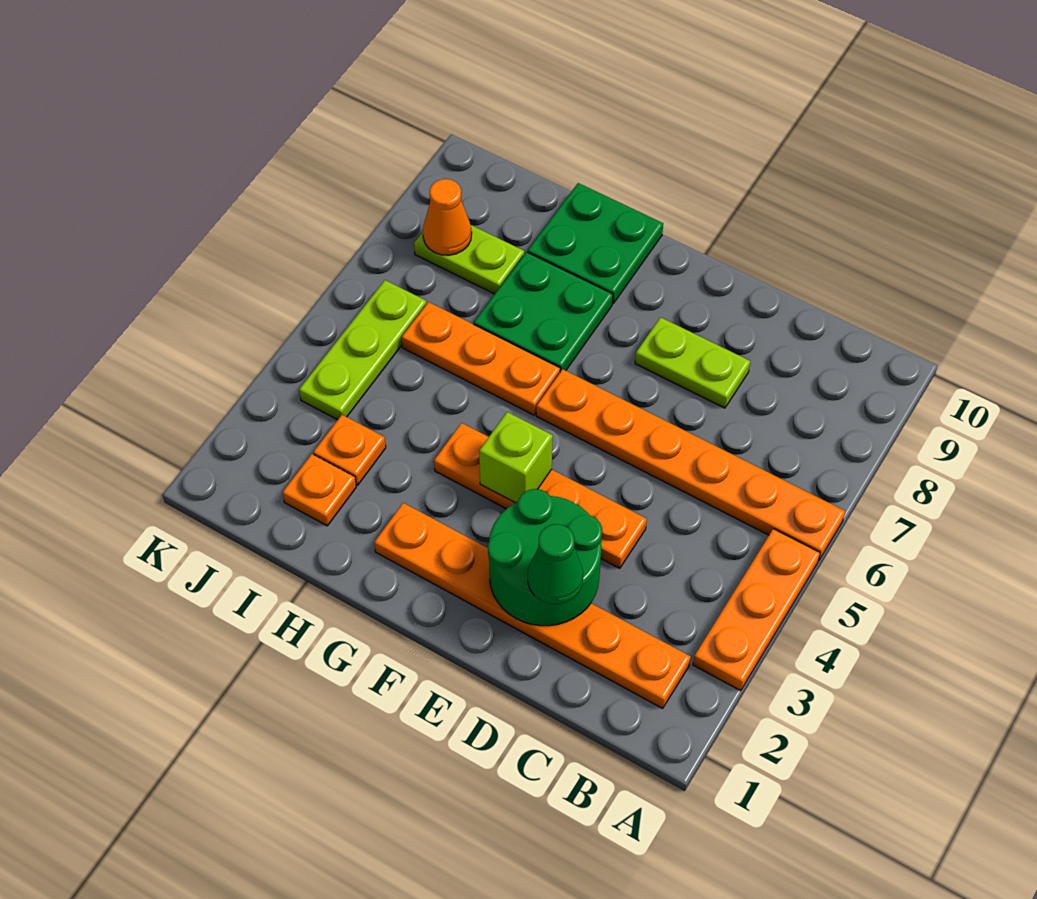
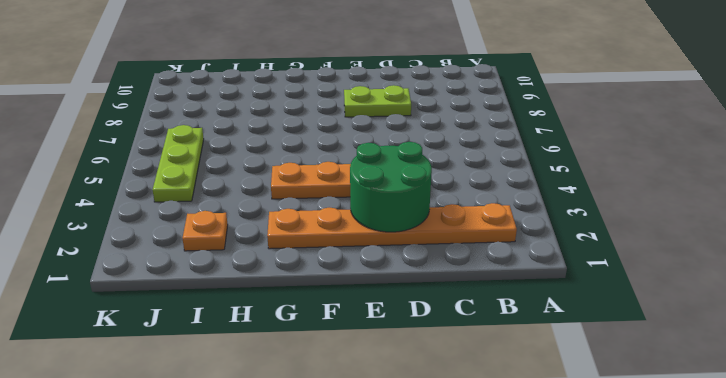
none -> orange 1x3 plate [693,529,820,691]
none -> orange 1x6 plate [536,369,845,561]
none -> orange 1x3 plate [402,302,560,415]

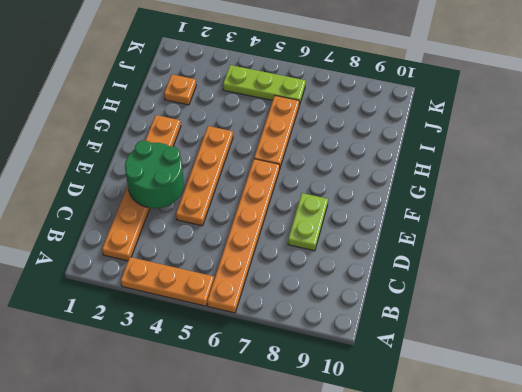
none -> green 2x2 plate [474,252,613,372]
none -> green 2x2 plate [528,183,663,303]
none -> orange 1x1 plate [313,415,386,485]

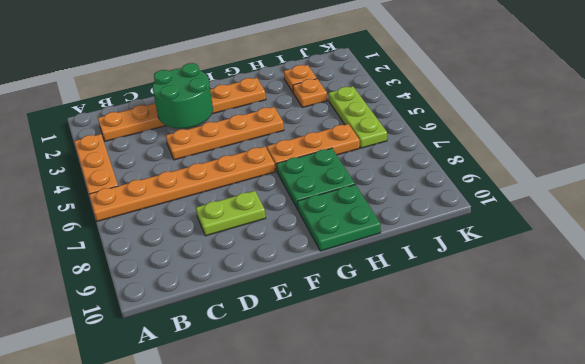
none -> lime 1x2 plate [414,225,524,294]
none -> lime 1x1 brick [479,412,553,503]
none -> orange 1x1 cone [423,179,472,255]

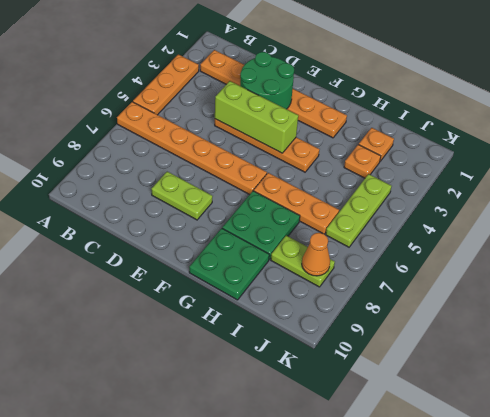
lime 1x3 brick [215,81,298,153] -> lime 1x1 brick [479,412,553,503]
none -> green 1x1 cone [528,524,583,604]

